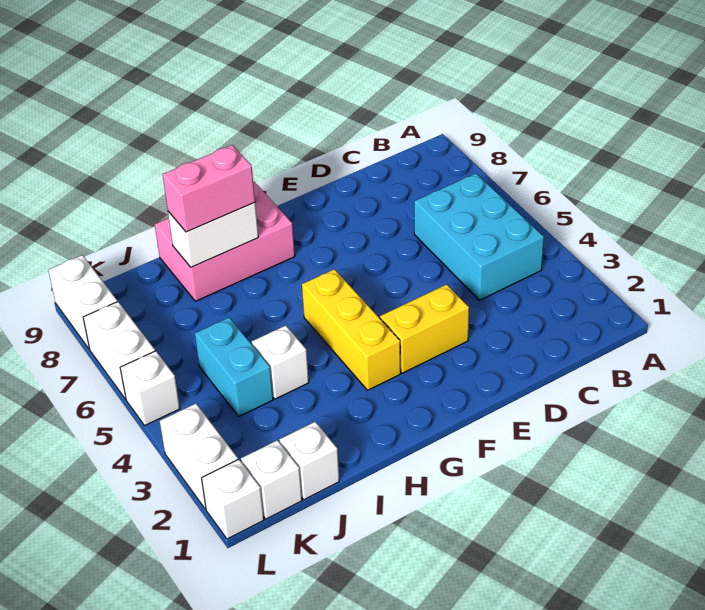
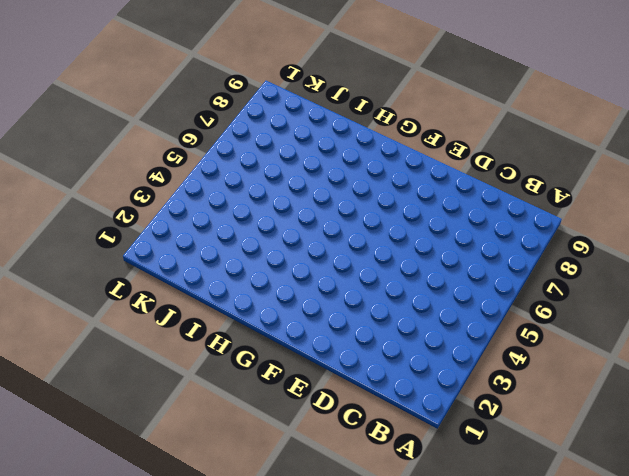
none -> cyan 2x3 brick [414,173,544,300]
none -> yellow 1x2 brick [380,284,469,373]
none -> yellow 1x3 brick [302,269,401,390]

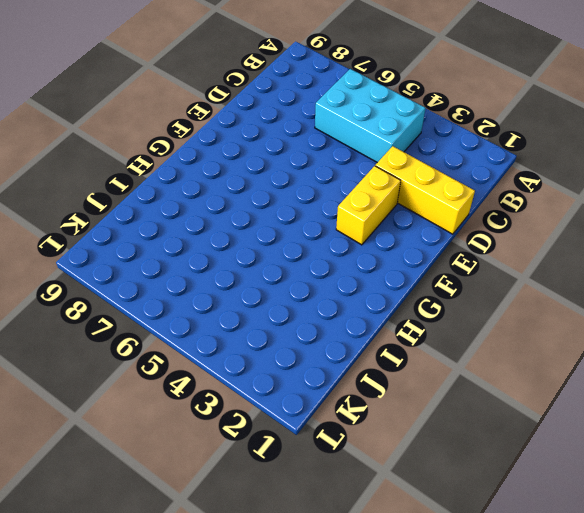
yellow 1x3 brick [375,146,475,234] -> yellow 1x3 brick moved to [302,269,401,390]
none -> pink 2x3 brick [155,182,295,301]
none -> white 1x1 brick [252,325,309,399]
none -> white 1x1 brick [279,422,339,500]

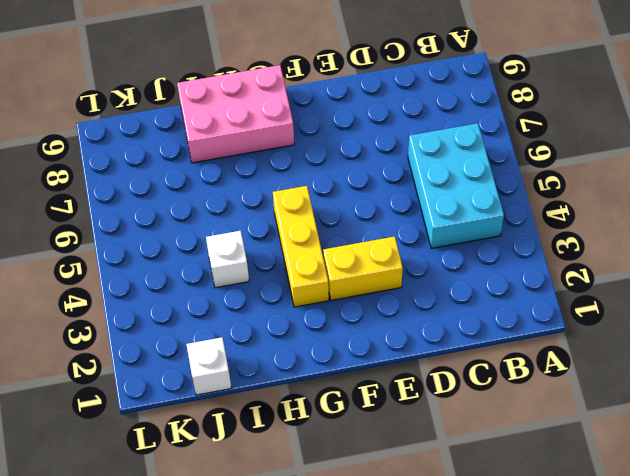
none -> cyan 1x2 brick [195,318,273,416]
none -> white 1x1 brick [241,440,302,519]
none -> white 1x1 brick [202,459,264,539]

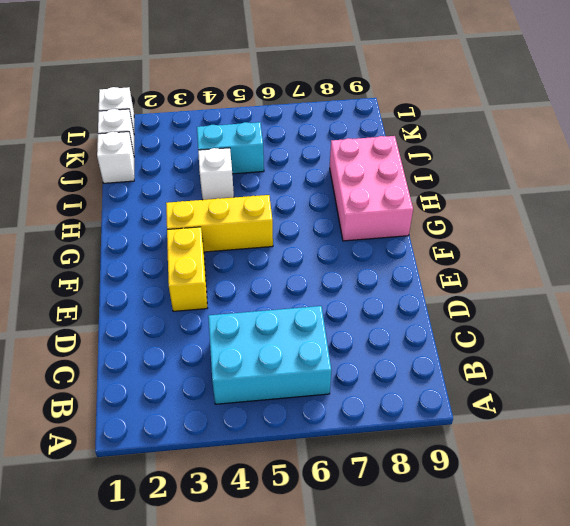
none -> white 1x2 brick [160,404,238,509]
none -> white 1x1 brick [120,351,180,425]
none -> white 1x2 brick [83,302,155,399]

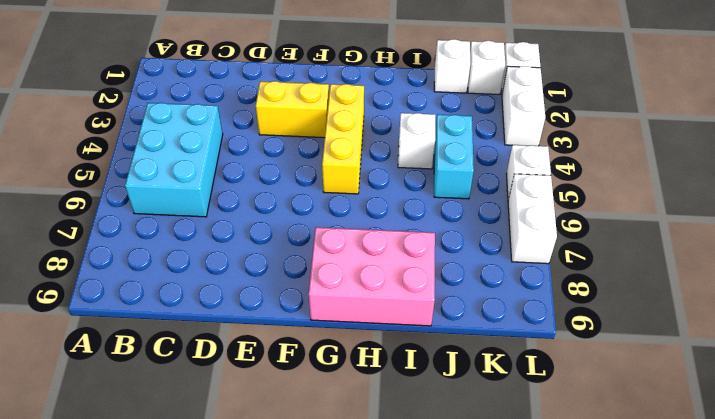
none -> white 1x2 brick [48,255,117,349]
none -> white 1x2 brick [168,203,258,267]
none -> pink 1x2 brick [163,145,255,232]

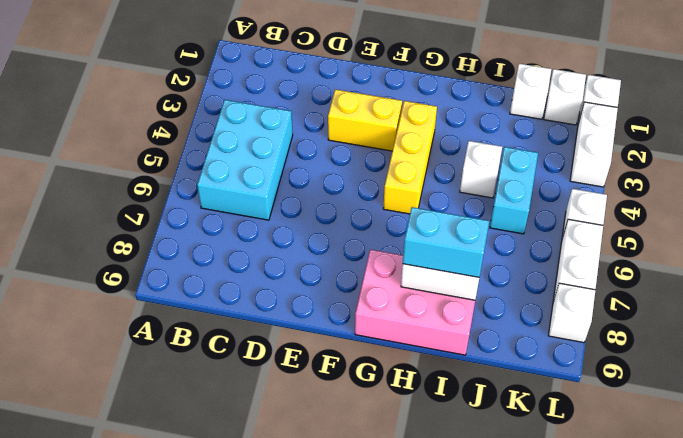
cyan 1x2 brick [403,207,489,277] -> pink 1x2 brick [163,145,255,232]
white 1x1 brick [548,283,595,343] -> white 1x2 brick [48,255,117,349]

